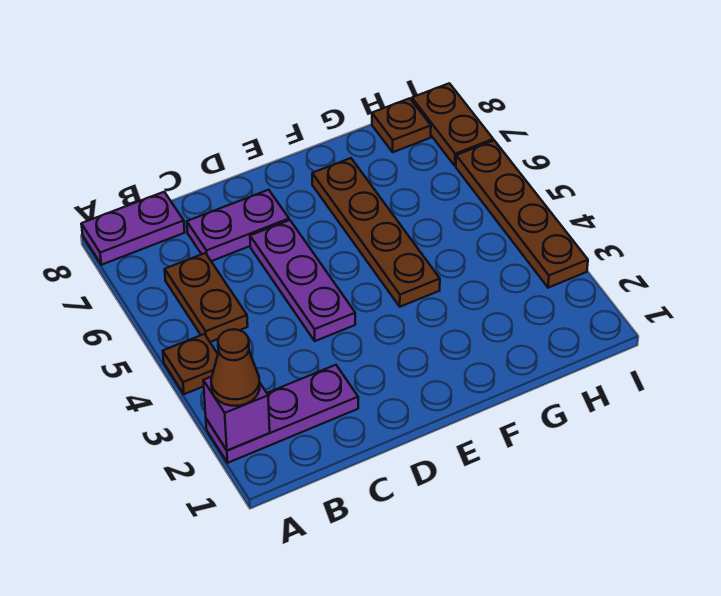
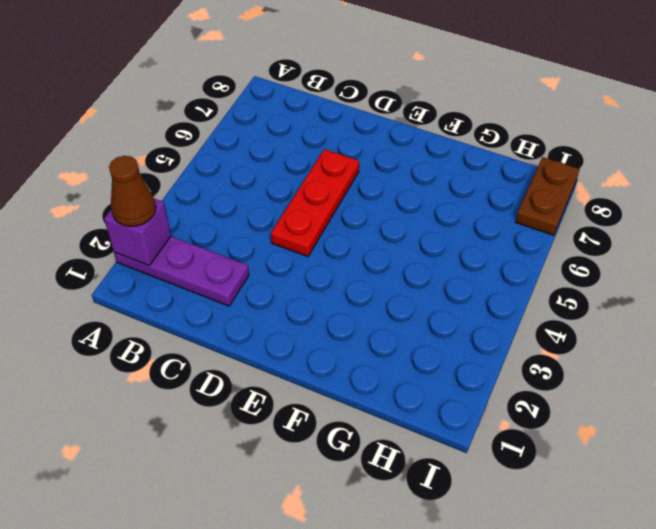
red 1x3 plate [271,149,359,257] -> purple 1x3 plate [250,220,355,341]
none -> brown 1x1 plate [163,334,218,394]
none -> purple 1x2 plate [81,192,185,265]
none -> brown 1x2 plate [165,253,248,342]

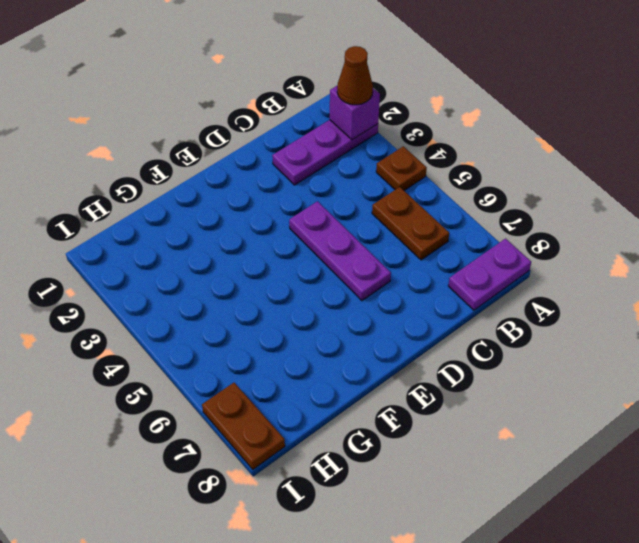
none -> purple 1x2 plate [187,190,289,261]
none -> brown 1x4 plate [312,158,440,307]
none -> brown 1x1 plate [372,98,431,152]

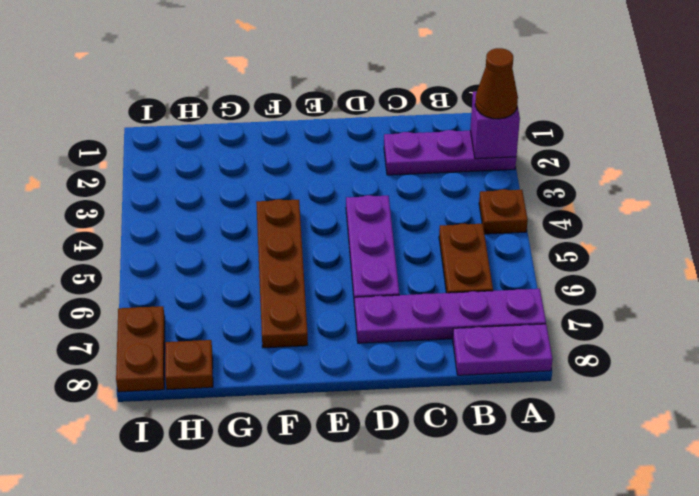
purple 1x4 plate [355,289,546,343] -> purple 1x2 plate [187,190,289,261]
none -> brown 1x4 plate [456,141,588,288]

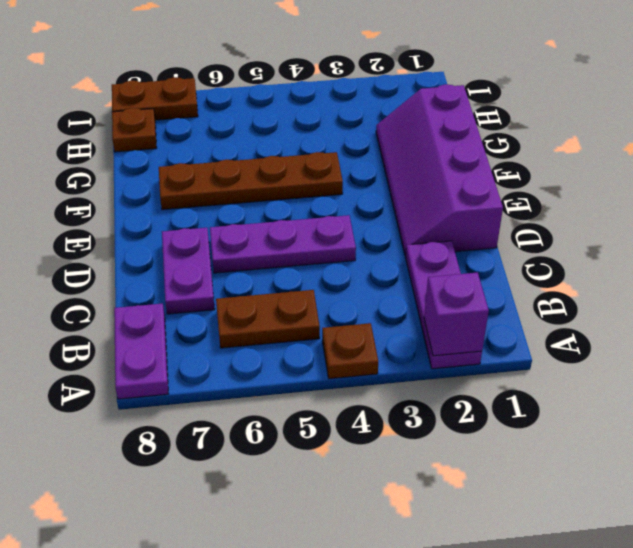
purple 2x4 slope [376,84,503,256] -> none
none -> brown 1x4 plate [456,141,588,288]
none -> brown 1x1 cone [211,329,260,406]

